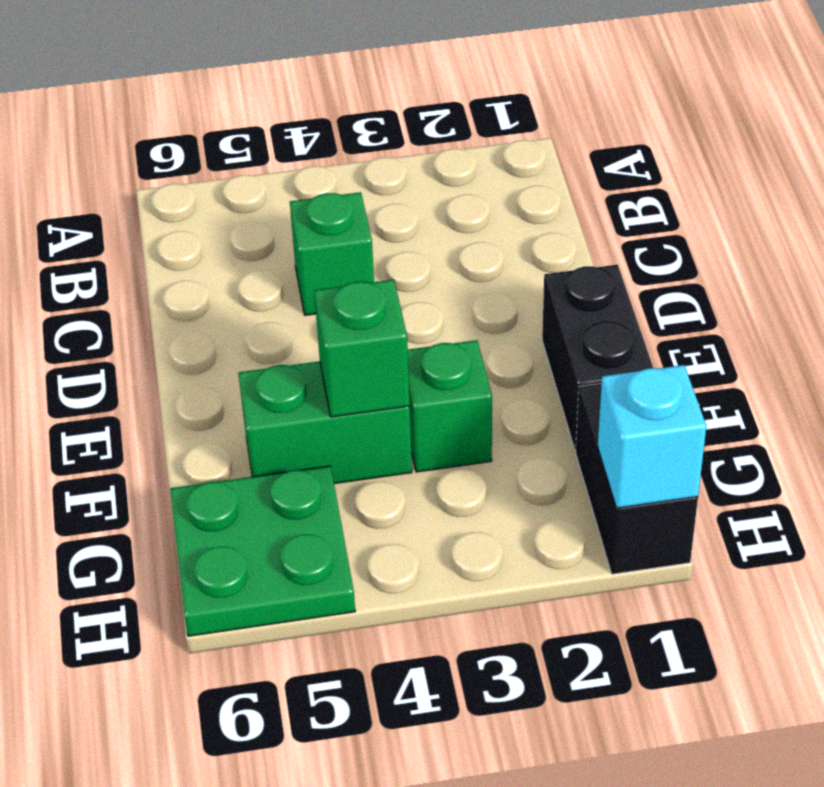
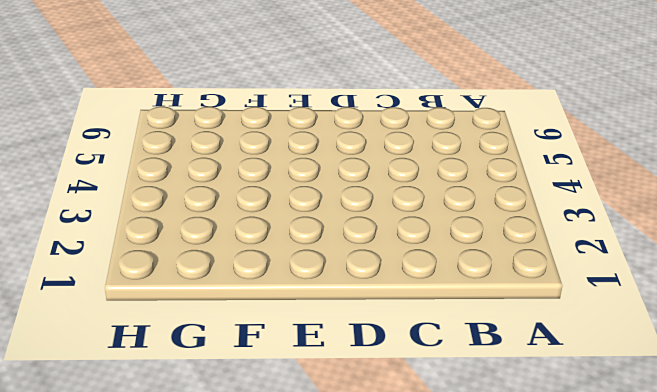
none -> green 1x1 brick [290,192,374,315]
none -> black 1x2 brick [542,265,653,450]

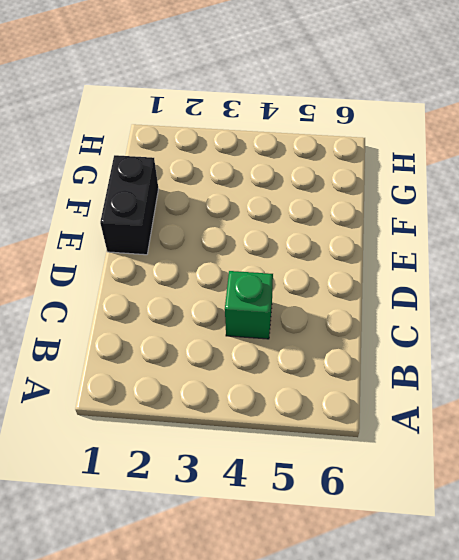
none -> green 1x1 brick [408,340,492,472]
none -> green 1x2 brick [238,361,412,484]

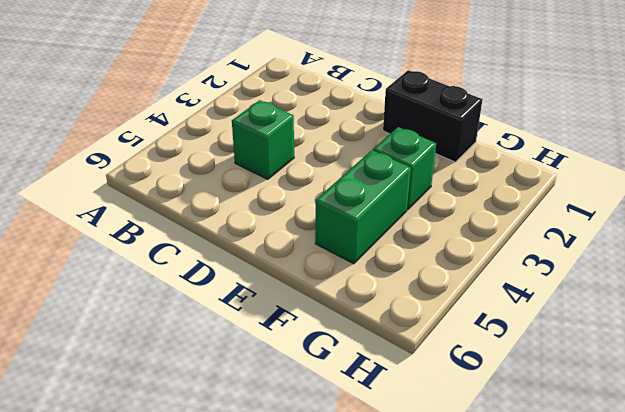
none -> black 1x2 brick [575,384,698,574]
none -> green 2x2 plate [170,466,355,636]

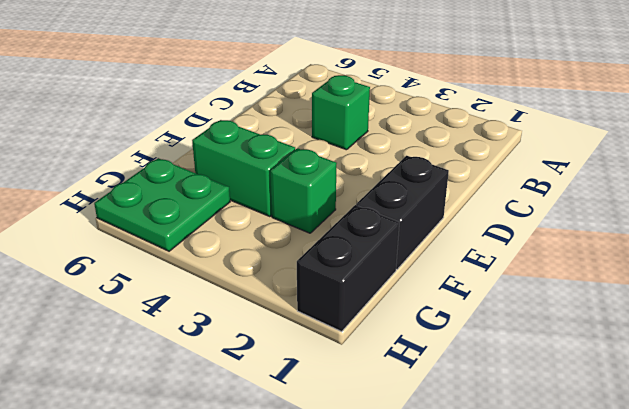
none -> green 1x1 brick [314,280,410,417]
none -> cyan 1x1 brick [598,365,706,508]

